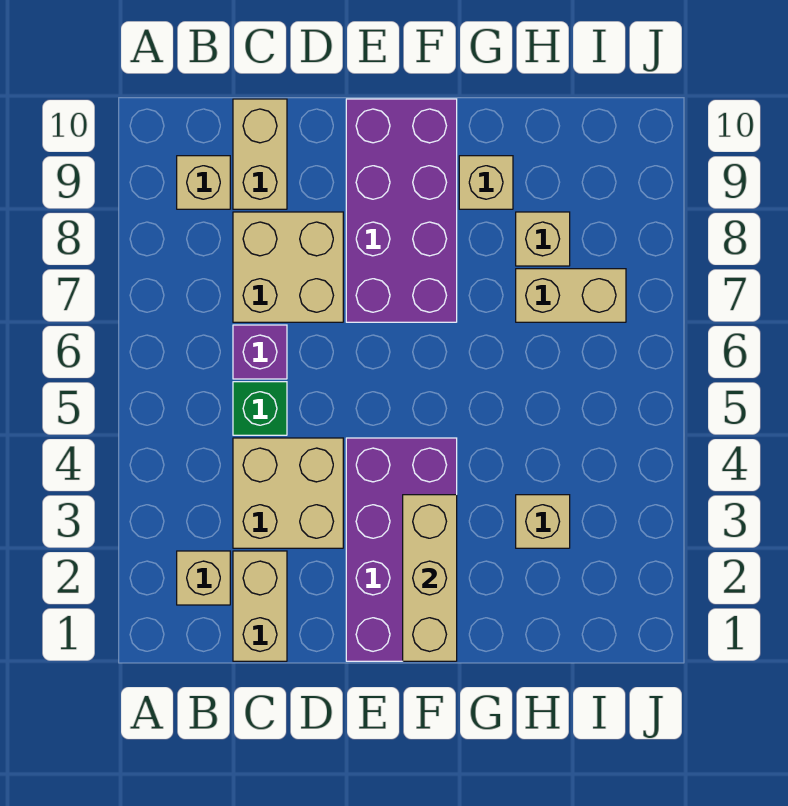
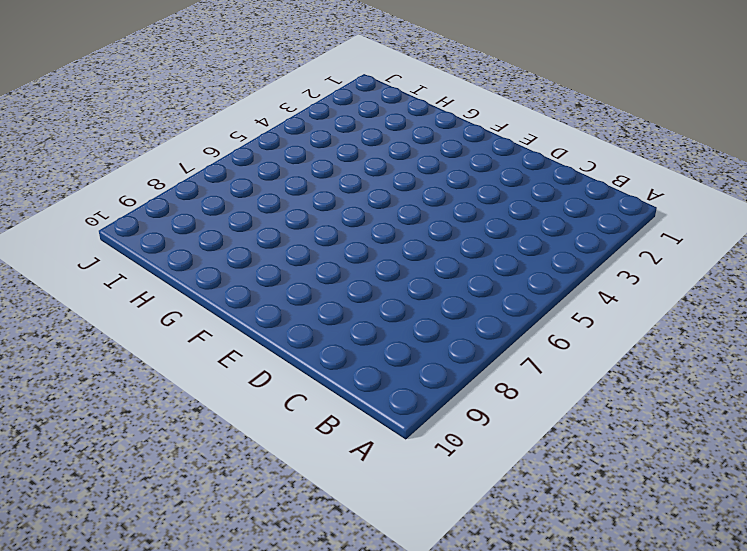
none -> tan 1x1 brick [177,551,230,605]
none -> tan 1x1 brick [177,156,230,209]
none -> tan 1x2 brick [233,551,287,661]

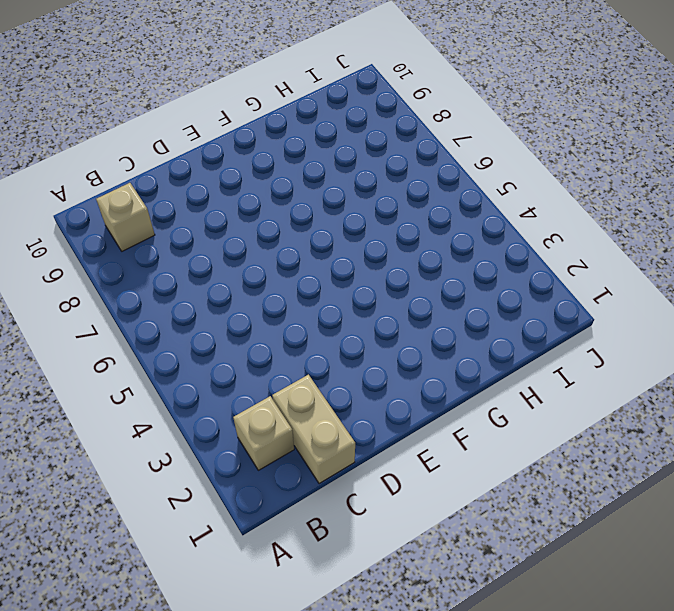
none -> tan 2x2 brick [233,438,343,548]
none -> green 1x1 brick [233,382,287,435]
none -> purple 1x1 brick [233,325,287,379]

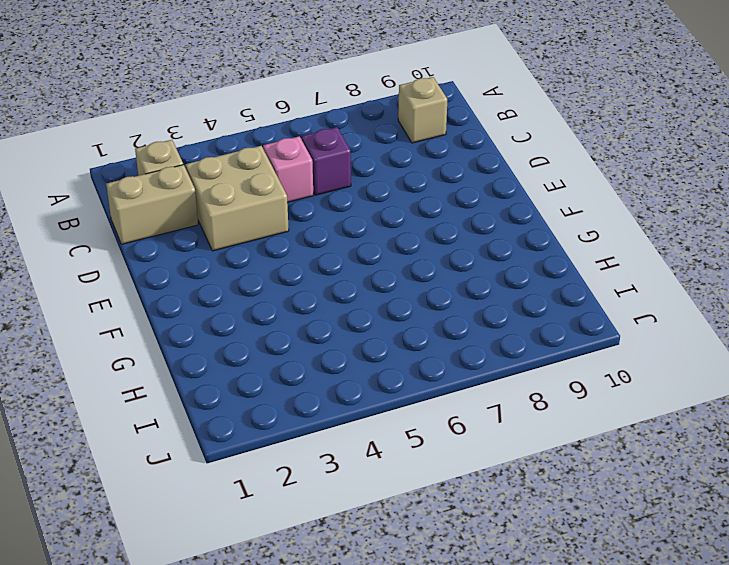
pink 1x1 brick [263,136,313,202] -> green 1x1 brick [233,382,287,435]
none -> tan 2x2 brick [233,212,343,322]
none -> tan 1x2 brick [233,99,287,209]
none -> purple 2x4 brick [346,438,457,661]

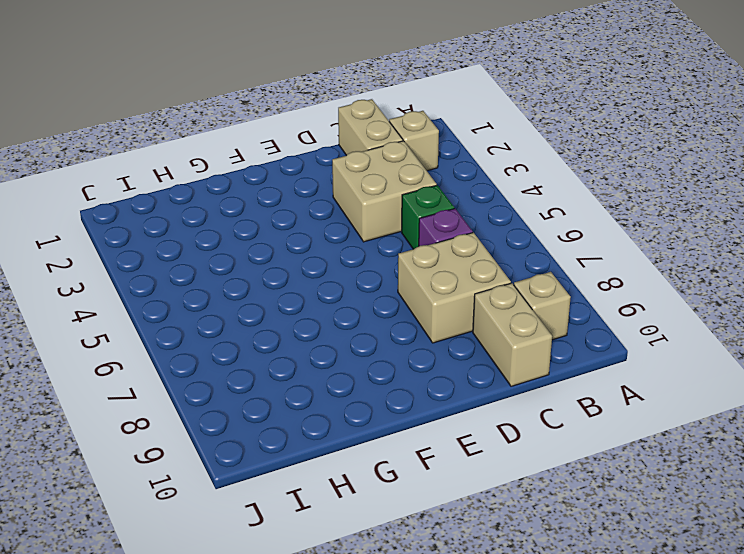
none -> purple 2x4 brick [346,438,457,661]
none -> purple 2x4 brick [346,99,457,322]
none -> tan 1x1 brick [459,156,513,209]

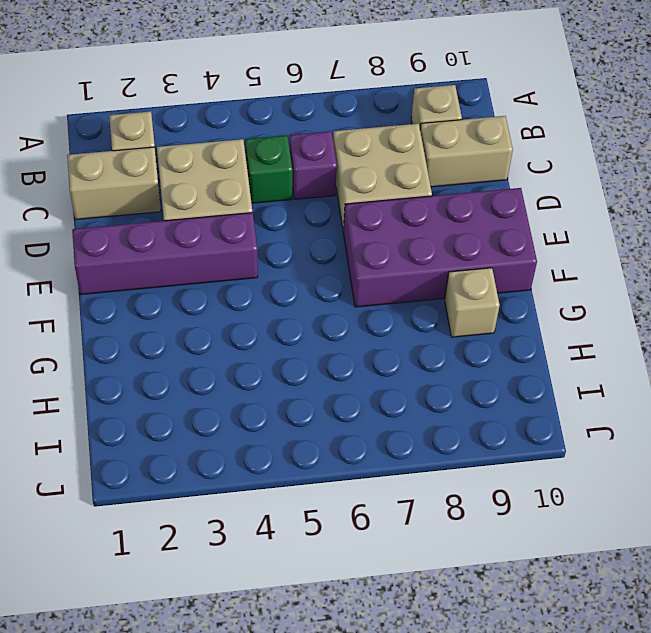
purple 1x4 brick [72,213,258,295] -> purple 2x4 brick [346,438,457,661]
none -> tan 1x1 brick [516,495,570,548]
none -> tan 1x2 brick [516,269,626,322]
none -> tan 1x1 brick [516,212,570,266]

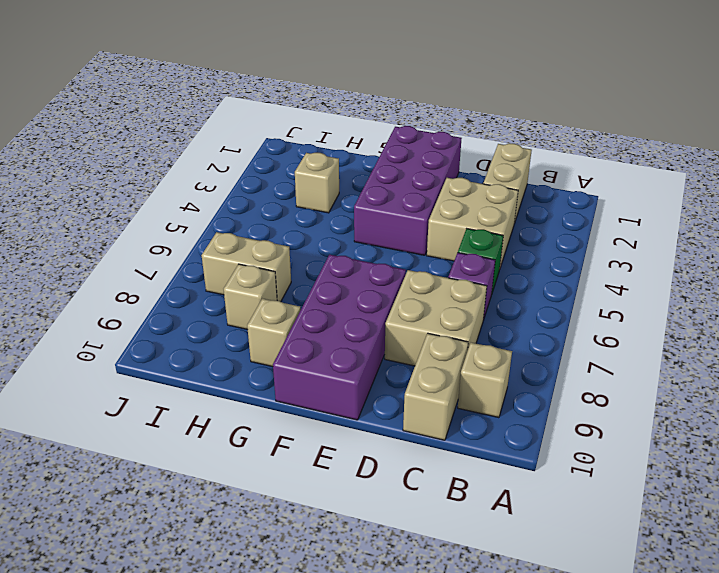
none -> tan 1x1 brick [177,551,230,605]
none -> tan 1x3 brick [403,495,457,661]

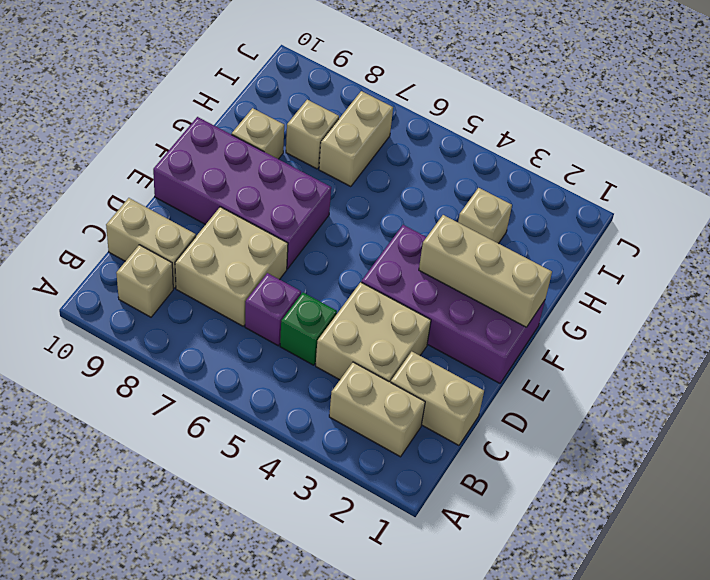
tan 1x2 brick [329,362,425,457] -> tan 1x1 brick [177,551,230,605]

